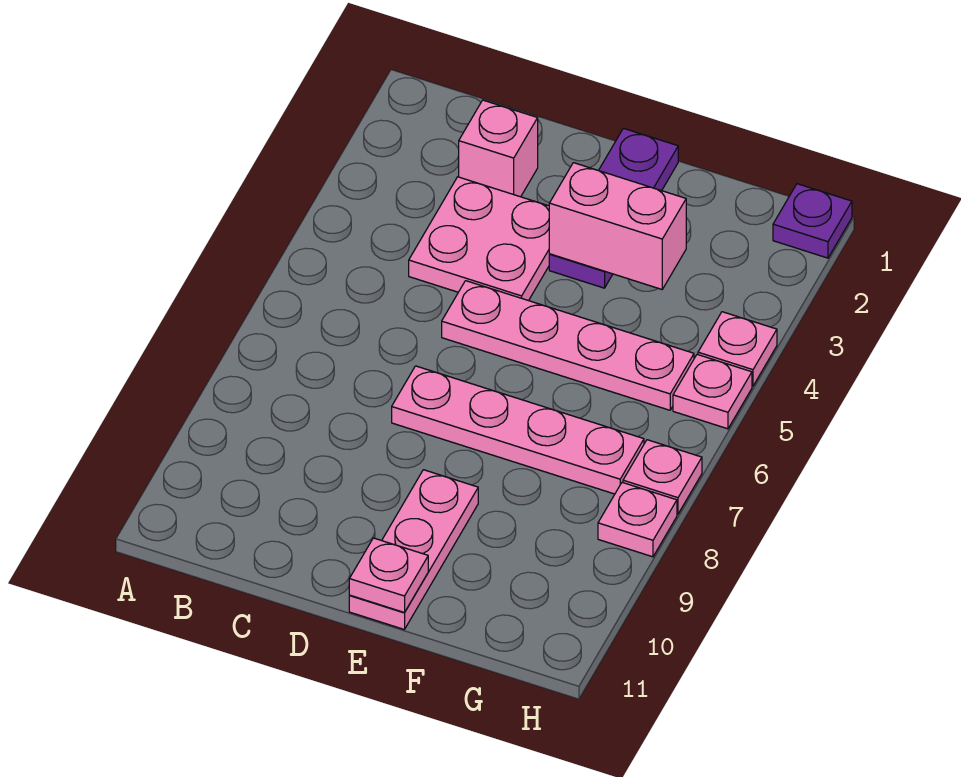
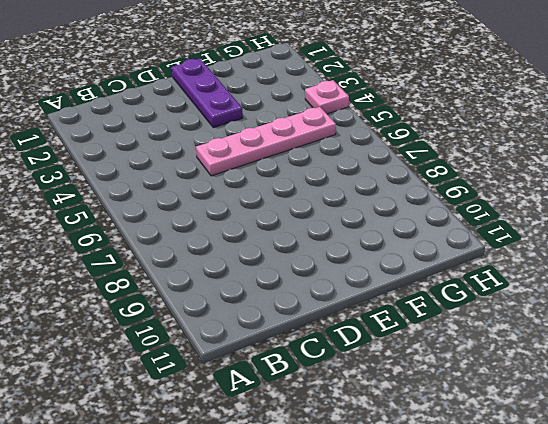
none -> pink 1x1 brick [459,100,538,197]
none -> pink 2x2 plate [409,177,549,301]
none -> pink 1x4 plate [392,366,644,494]

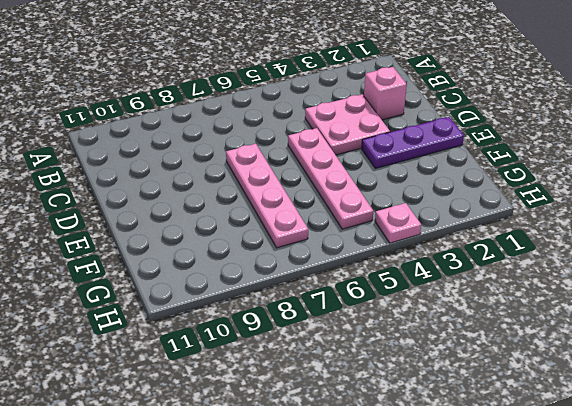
none -> pink 1x3 plate [349,470,478,629]
none -> purple 1x1 plate [773,184,852,258]
none -> pink 1x1 plate [673,354,752,429]

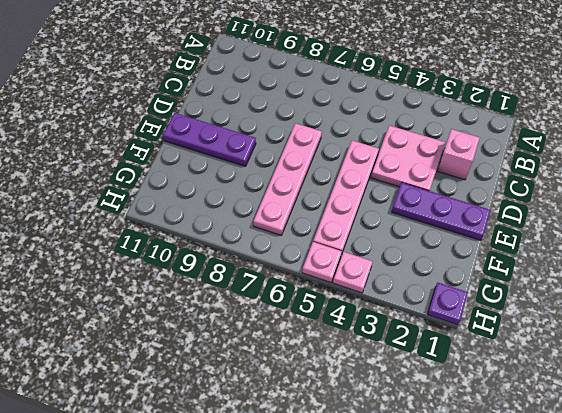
purple 1x3 plate [163,113,256,166] -> pink 1x3 plate [349,470,478,629]
none -> pink 1x1 plate [623,440,702,514]
none -> pink 1x1 plate [598,482,677,557]
none -> pink 1x2 brick [549,163,686,289]

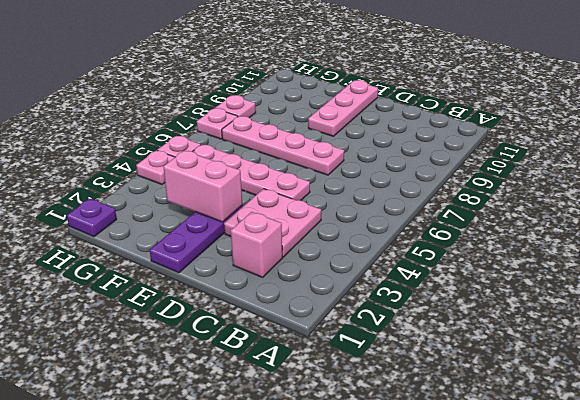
none -> pink 1x1 plate [349,538,428,613]

